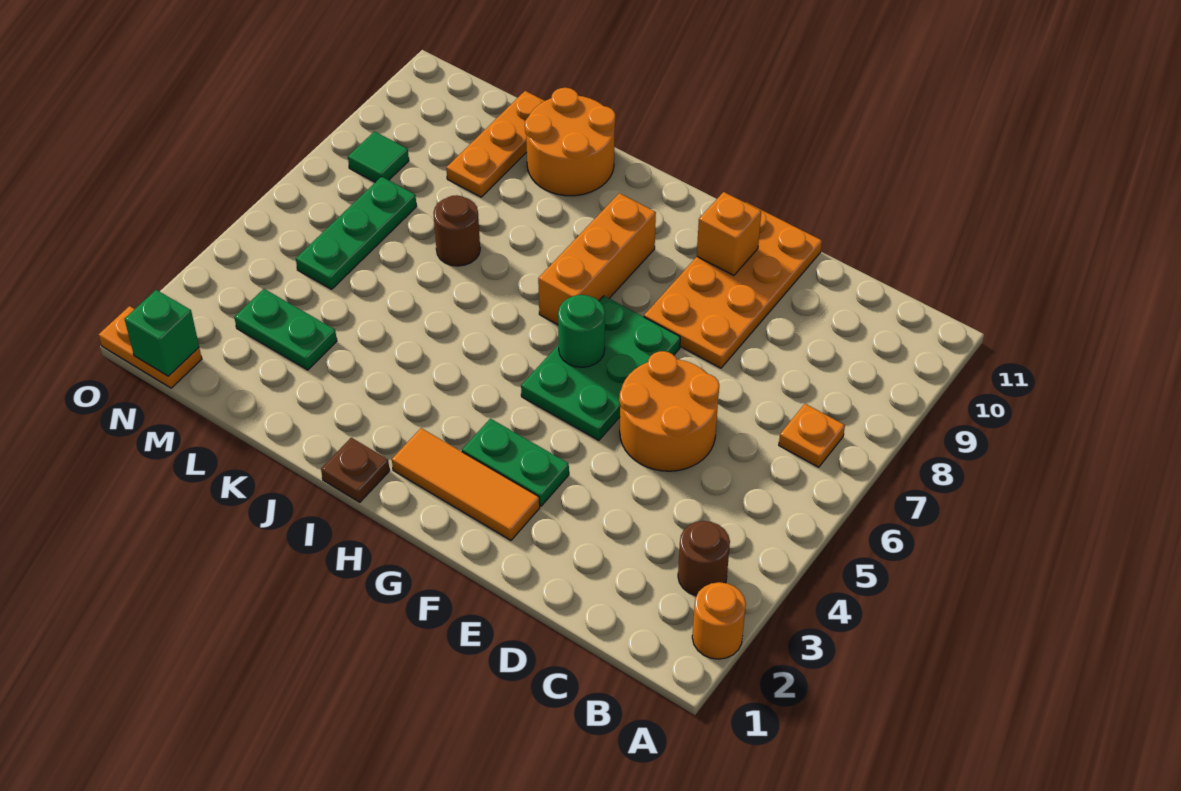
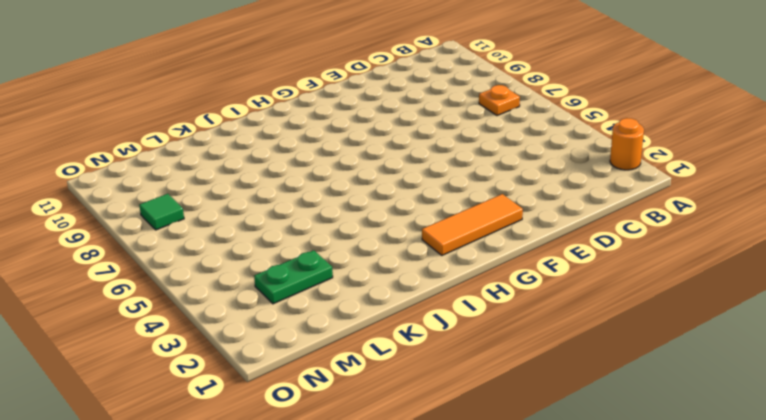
none -> brown 1x1 round brick [678,521,730,596]
none -> orange 2x2 round brick [619,351,719,471]
none -> orange 2x4 plate [644,202,822,368]

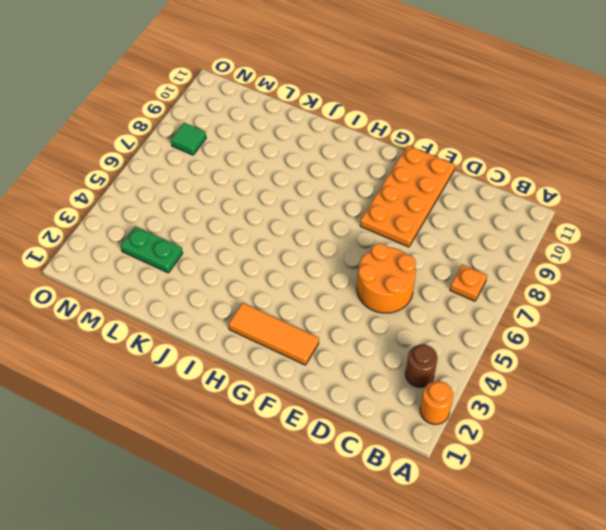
none -> green 1x2 plate [462,419,569,506]
none -> green 2x3 plate [521,296,680,440]
none -> orange 1x3 brick [538,193,656,325]

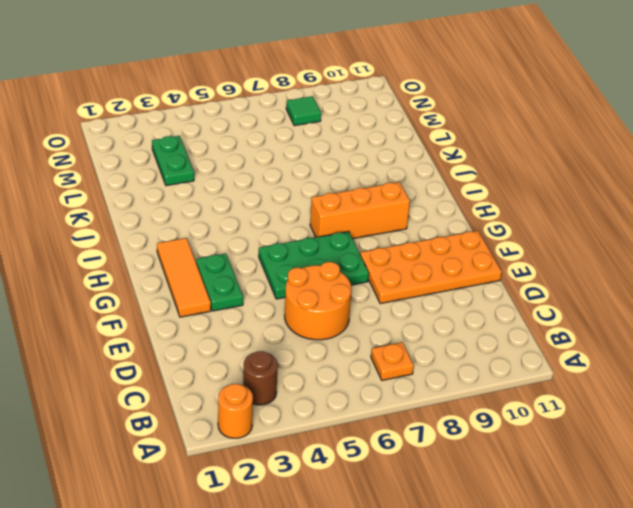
none -> brown 1x1 plate [321,438,390,502]
none -> orange 2x2 round brick [525,88,615,196]
none -> brown 1x1 round brick [434,195,480,266]

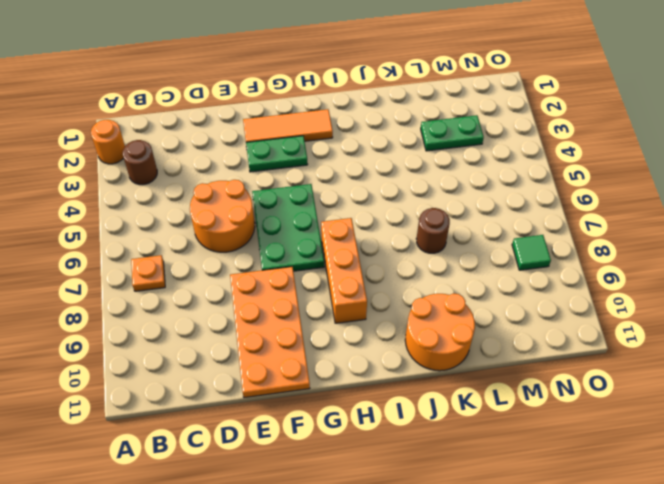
none -> brown 1x1 plate [321,438,390,502]
none -> orange 1x3 plate [446,91,544,197]
none -> green 1x3 plate [296,176,417,289]

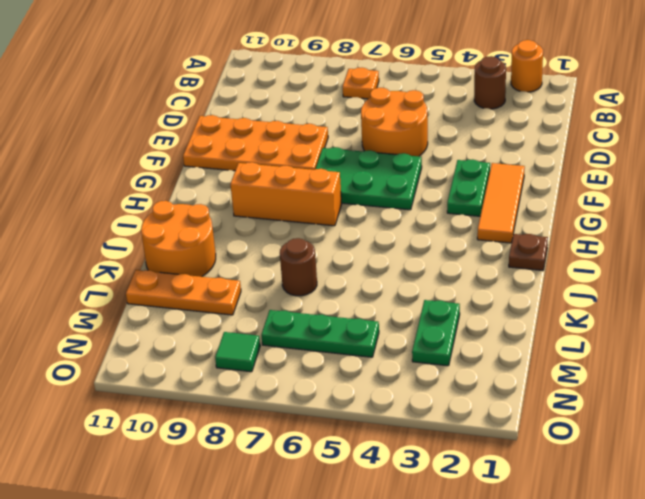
none -> orange 1x2 plate [99,306,202,388]
none -> orange 1x1 brick [697,192,761,275]
none -> green 1x1 round brick [558,295,605,367]

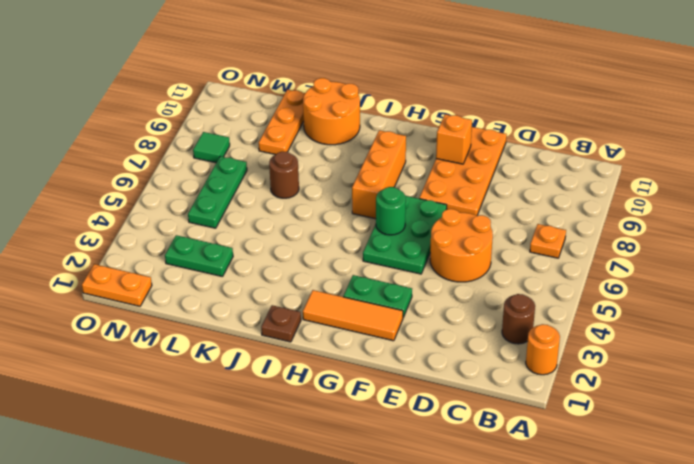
none -> green 1x1 brick [125,290,199,376]

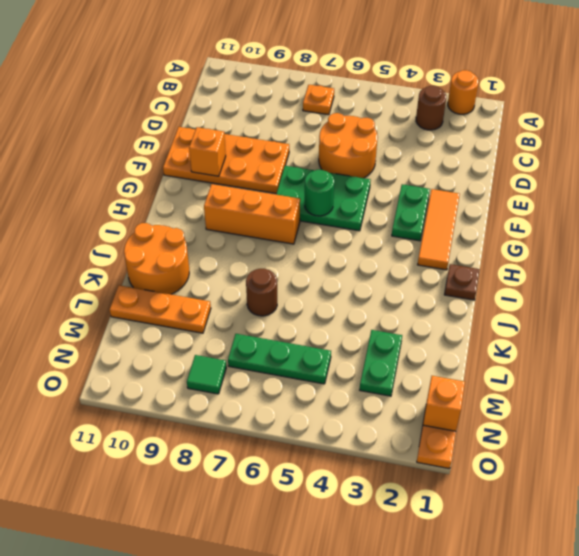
orange 1x1 brick [423,376,465,431] -> green 1x1 brick [125,290,199,376]

